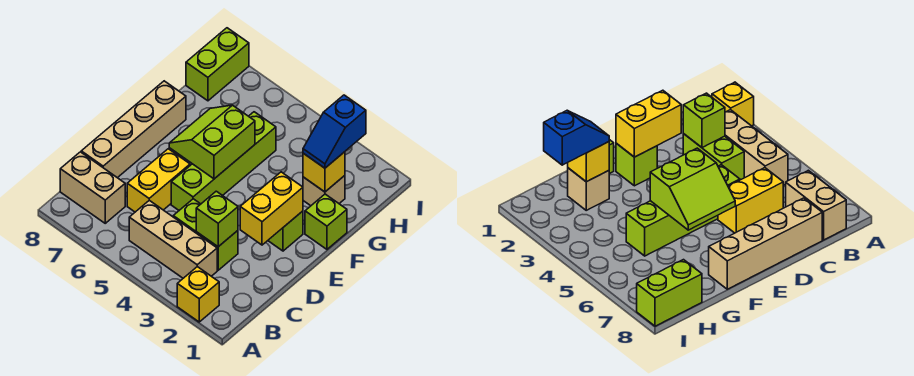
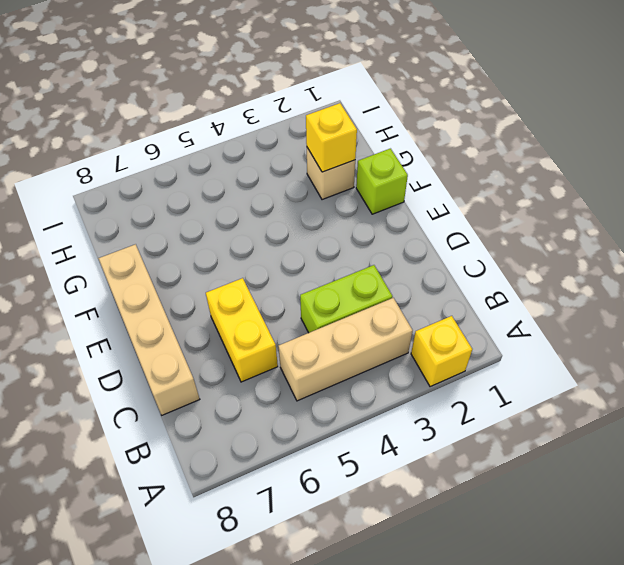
none -> tan 1x2 brick [60,152,125,223]
none -> lime 1x4 brick [171,112,276,210]
none -> lime 1x1 brick [268,211,303,251]

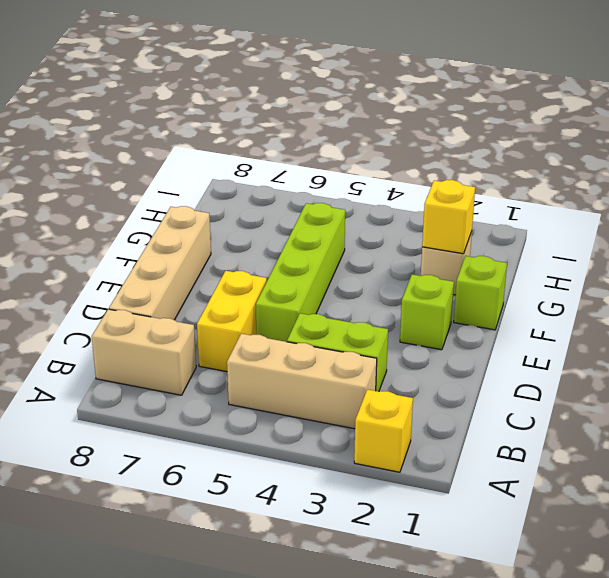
none -> lime 1x2 brick [186,28,249,101]
none -> lime 1x1 brick [196,191,238,247]
none -> yellow 1x2 brick [240,172,303,245]

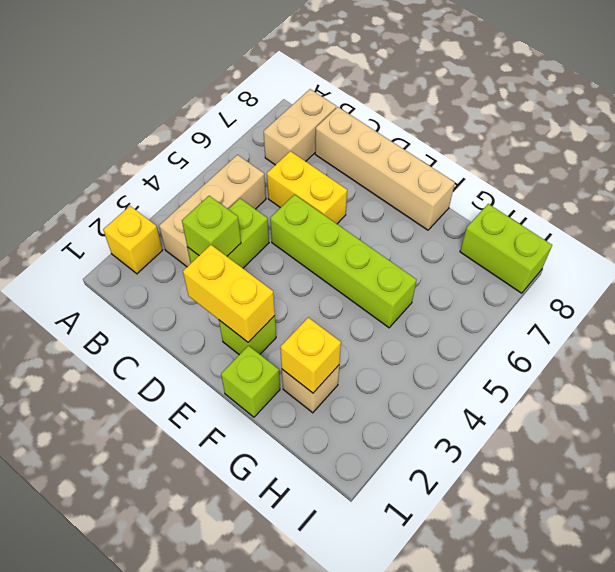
none -> lime 2x2 slope [169,105,255,179]
none -> blue 1x2 slope [303,95,366,168]

